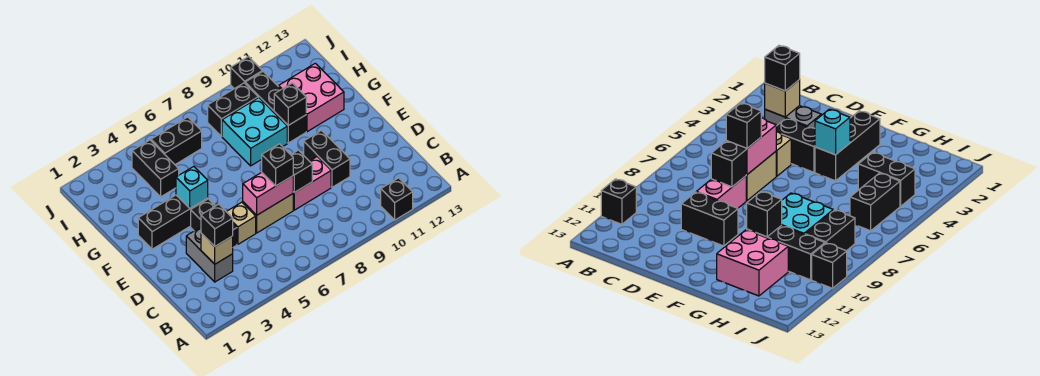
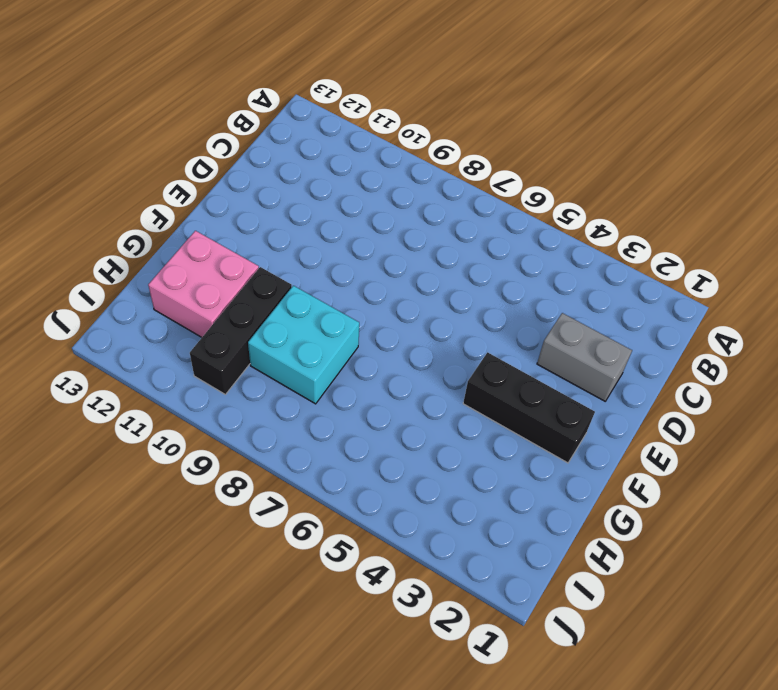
grey 1x2 brick [537,313,632,401] -> grey 1x2 brick turned to [186,227,233,282]
none -> black 1x1 brick [381,178,413,220]
none -> black 1x2 brick [191,199,237,247]
none -> tan 1x1 brick [226,202,256,244]

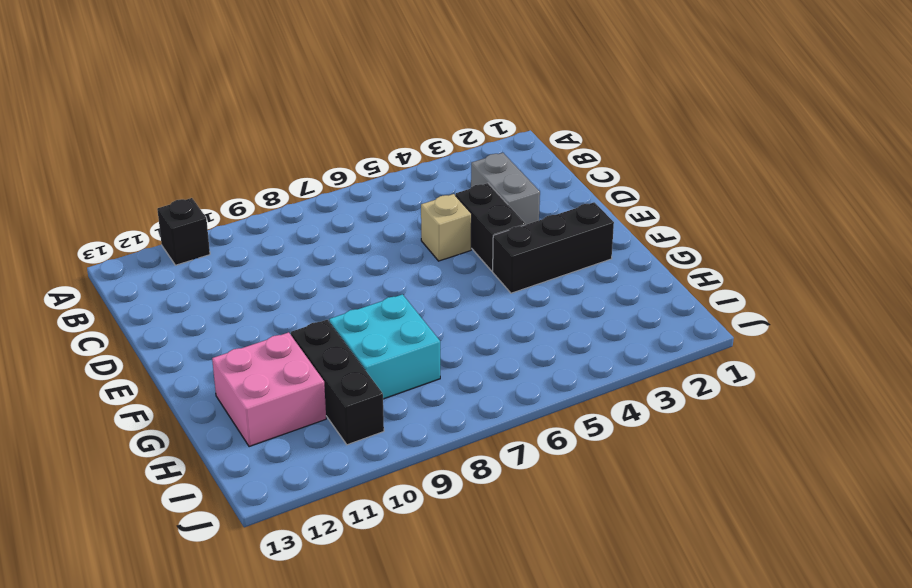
none -> tan 1x2 brick [243,194,293,233]
none -> pink 1x2 brick [293,157,331,210]
none -> black 1x2 brick [304,130,350,187]

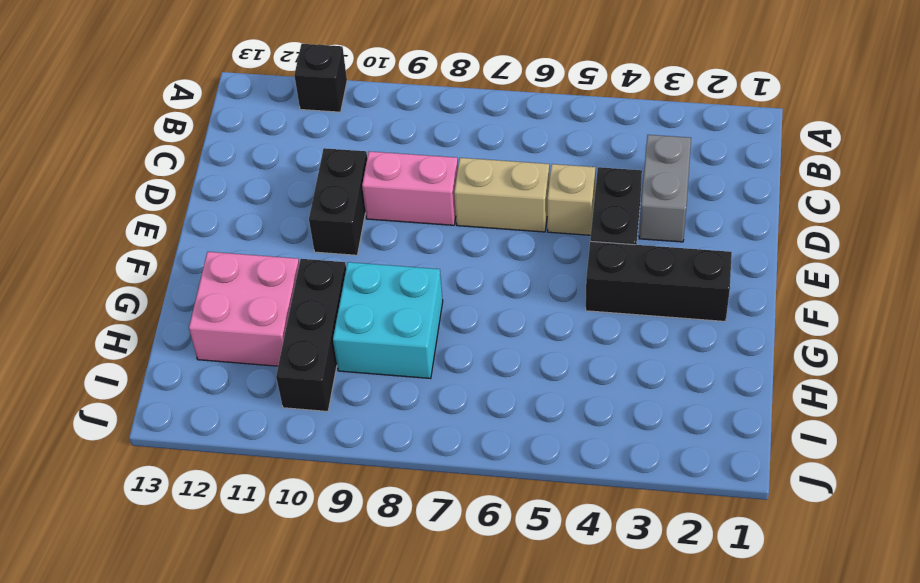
none -> black 1x2 brick [132,140,179,197]
none -> black 1x2 brick [151,117,202,164]
none -> black 1x2 brick [208,83,258,136]

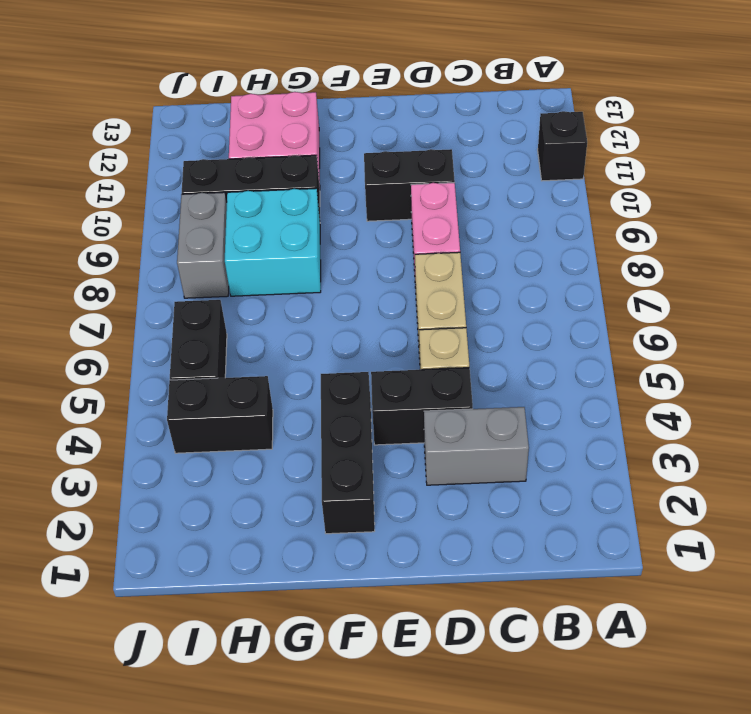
grey 1x2 brick [177,192,229,298] -> black 1x2 brick [208,83,258,136]
none -> black 1x1 brick [231,57,262,89]
none -> tan 1x1 brick [201,233,233,264]
none -> pink 1x2 brick [243,172,293,215]

